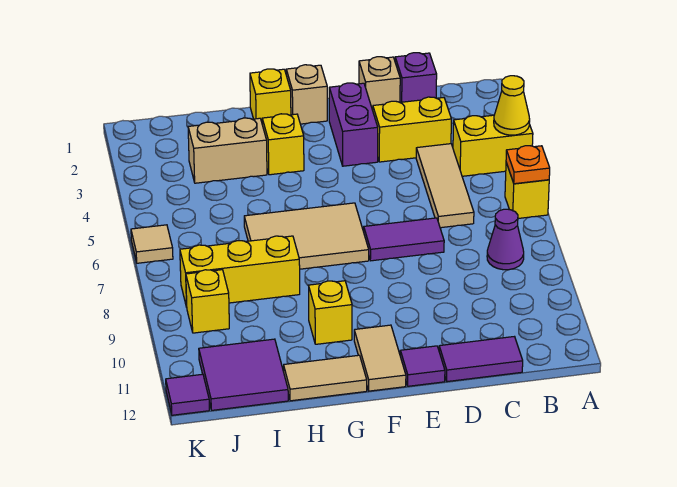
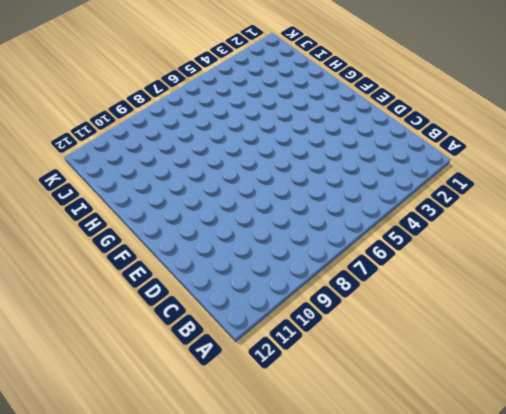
none -> yellow 1x2 brick [453,115,533,176]
none -> yellow 1x1 brick [505,163,549,218]
none -> purple 1x1 cone [487,209,524,270]

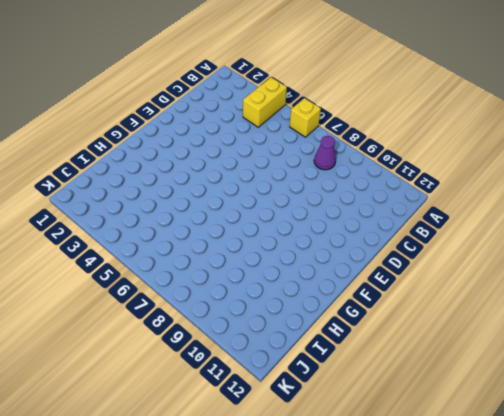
none -> purple 1x1 brick [395,53,437,102]
none -> yellow 1x2 brick [373,97,451,162]
none -> tan 1x3 tile [416,144,474,228]

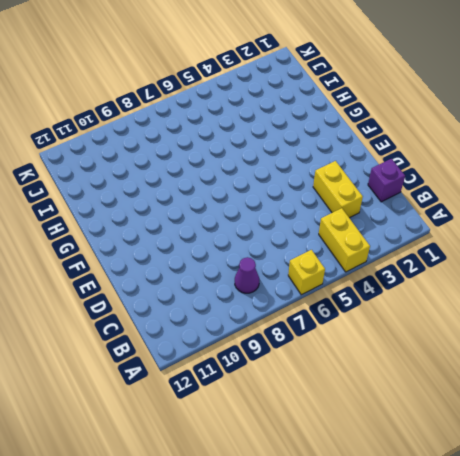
none -> tan 1x3 tile [416,144,474,228]
none -> purple 1x2 tile [439,337,523,382]
none -> tan 1x1 brick [359,57,400,110]

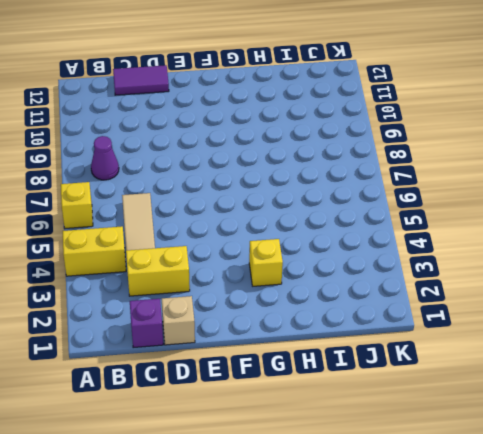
none -> purple 1x2 tile [364,218,444,261]
none -> purple 1x2 brick [329,83,378,166]
none -> purple 1x1 tile [400,346,445,386]

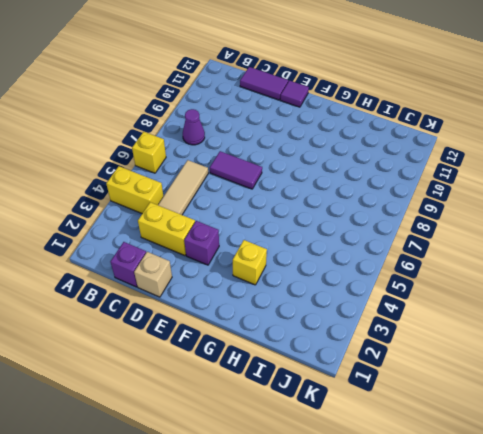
purple 1x1 brick [184,221,219,265] -> purple 1x2 brick [329,83,378,166]
none -> tan 1x1 brick [286,65,327,124]
none -> tan 2x3 tile [244,203,369,269]
none -> tan 1x2 tile [354,325,406,391]

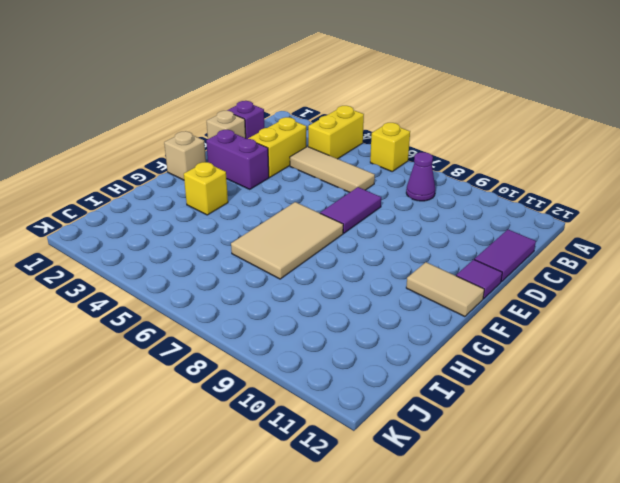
none -> yellow 1x1 brick [250,69,291,122]
none -> yellow 1x1 brick [309,281,352,344]
none -> tan 1x2 tile [284,355,367,401]

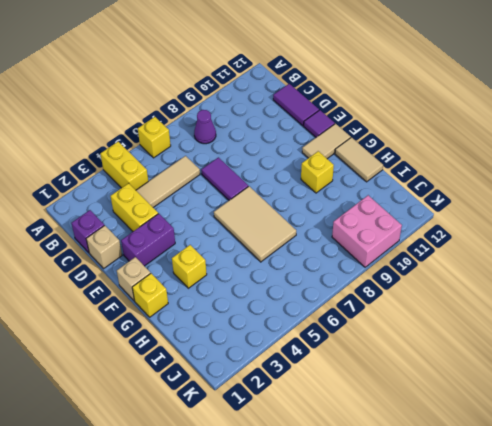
pink 2x2 brick [332,195,402,267] -> yellow 1x1 brick [186,270,229,333]
none -> tan 1x2 brick [188,118,267,183]
none -> yellow 1x3 brick [180,236,300,307]
none -> purple 2x2 tile [199,339,288,410]

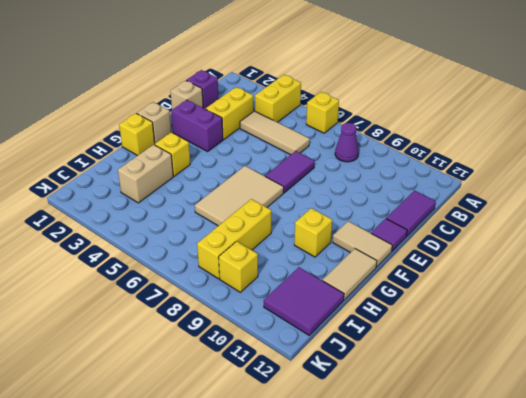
none -> tan 1x1 tile [131,225,173,263]
none -> purple 1x1 tile [166,374,209,415]
none -> yellow 1x1 cone [494,76,530,135]

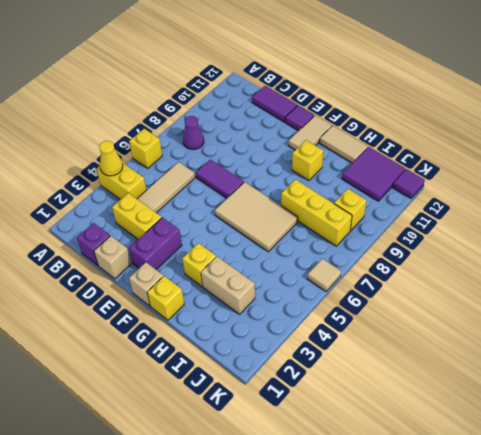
none -> orange 1x1 plate [506,146,550,184]

